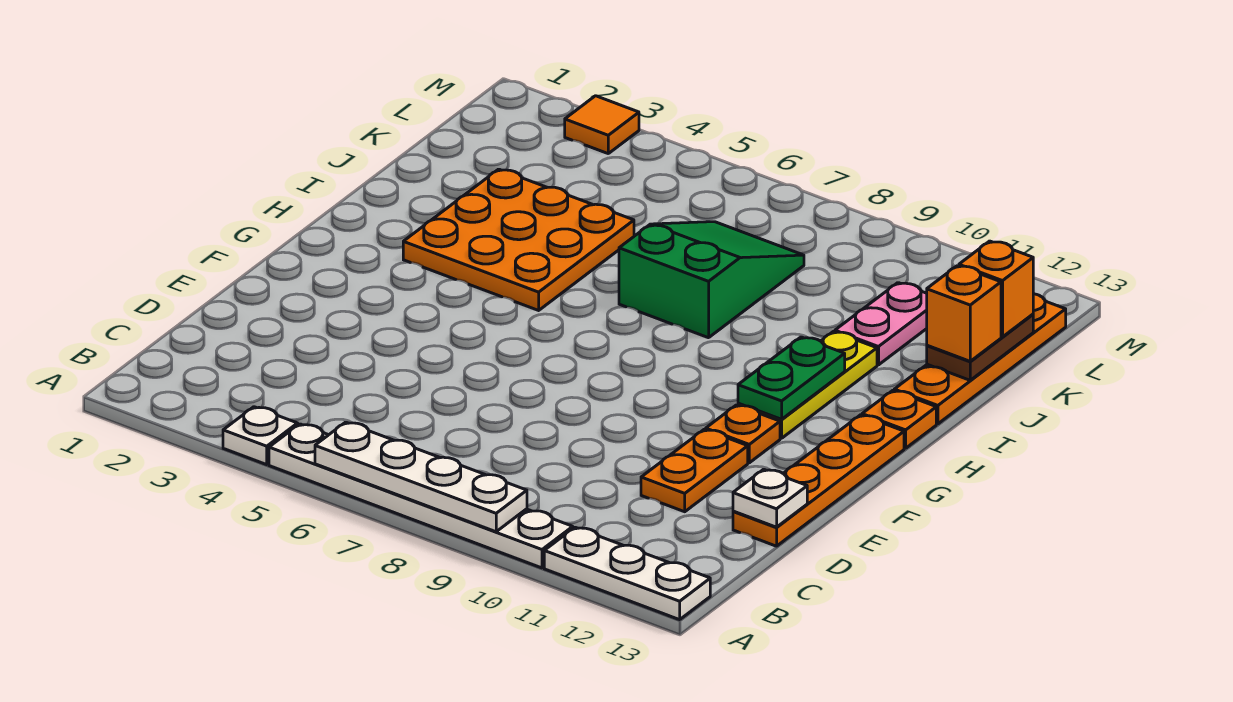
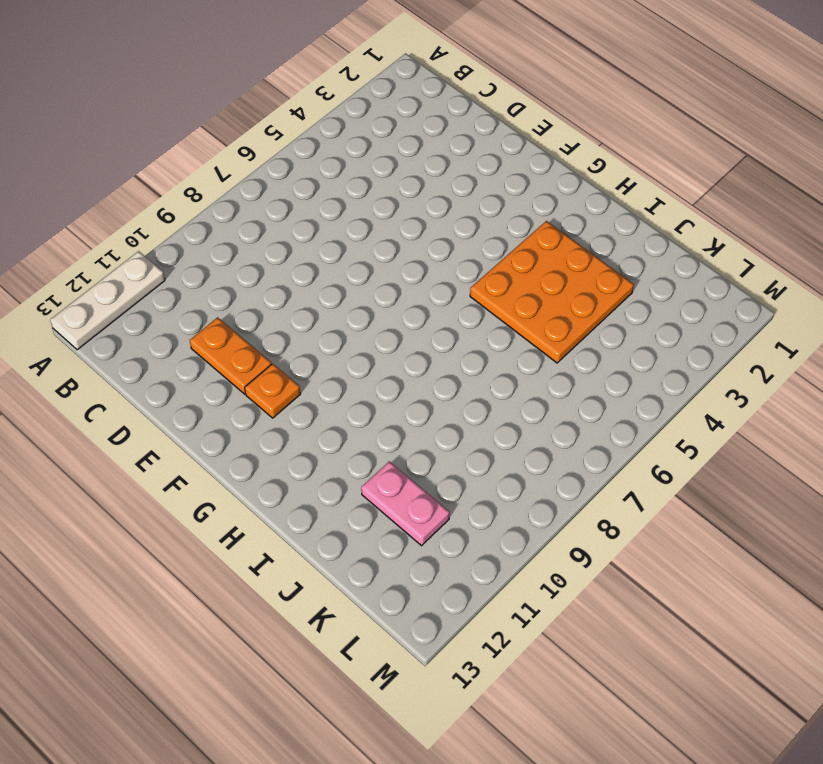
none -> white 1x1 plate [223,407,298,465]
none -> white 1x6 plate [269,424,573,568]
none -> orange 1x4 plate [733,415,904,546]

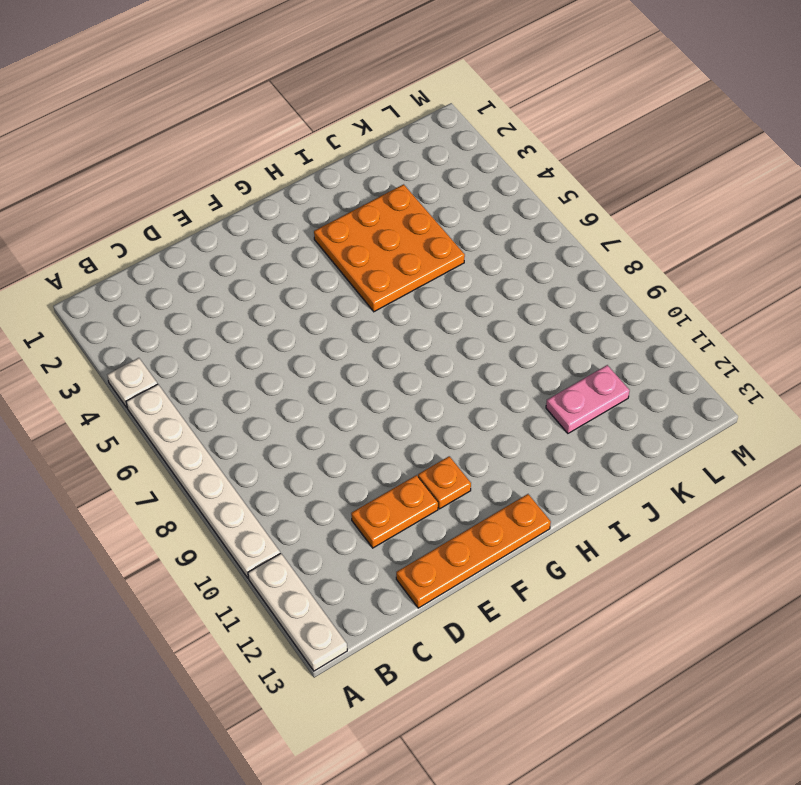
none -> yellow 1x3 plate [738,332,877,438]
none -> orange 1x1 plate [862,391,936,448]
none -> green 2x3 slope [619,222,804,338]

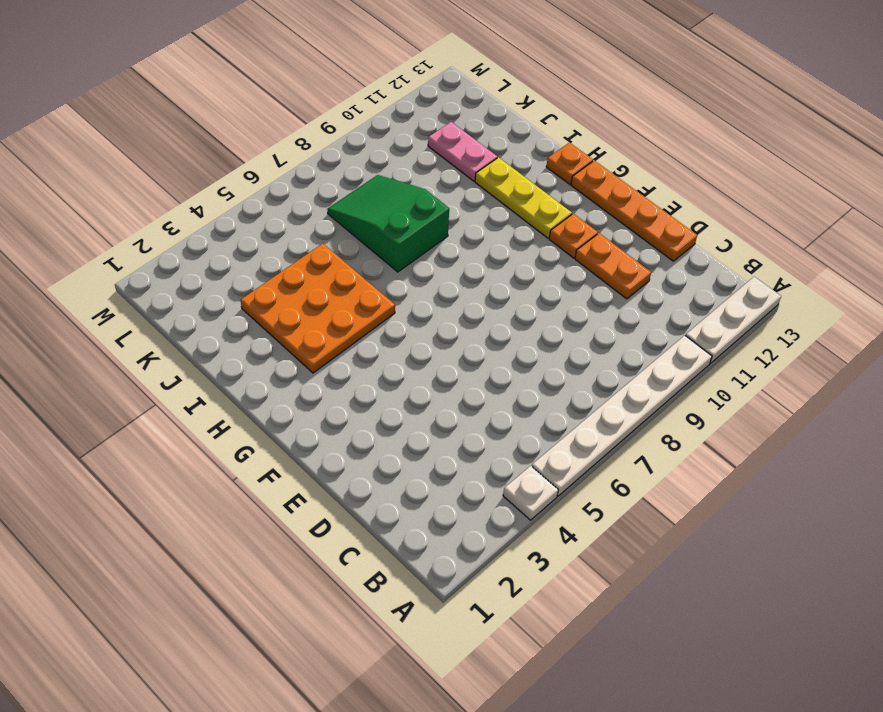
none -> orange 1x4 plate [894,294,1066,424]
none -> orange 1x1 tile [565,96,639,153]
none -> white 1x4 plate [315,422,527,532]

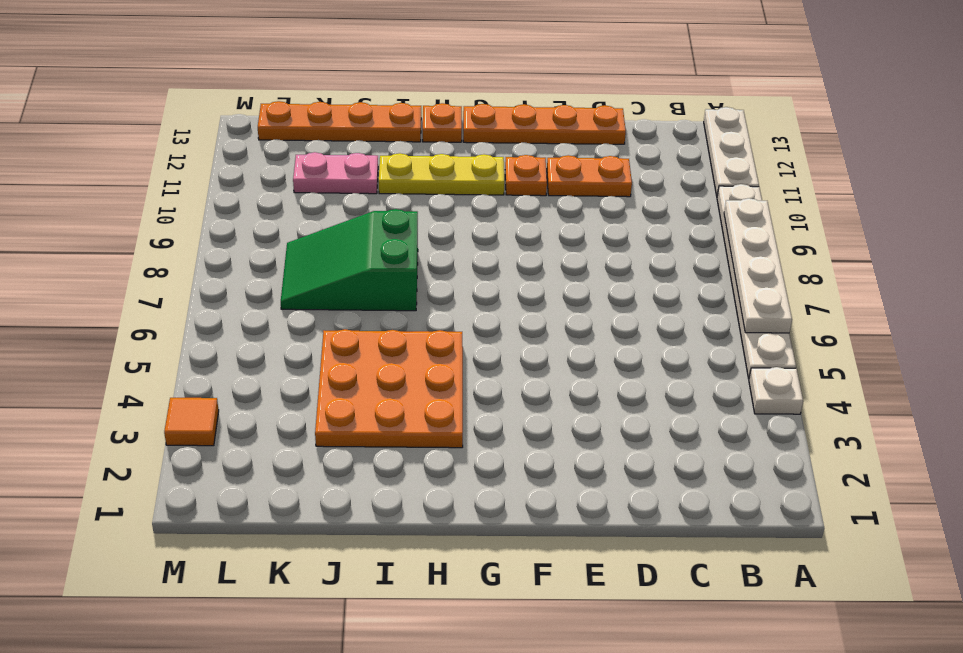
none -> white 1x1 plate [733,469,807,527]
none -> green 1x2 plate [738,337,845,419]
none -> brown 1x2 plate [927,314,1033,380]

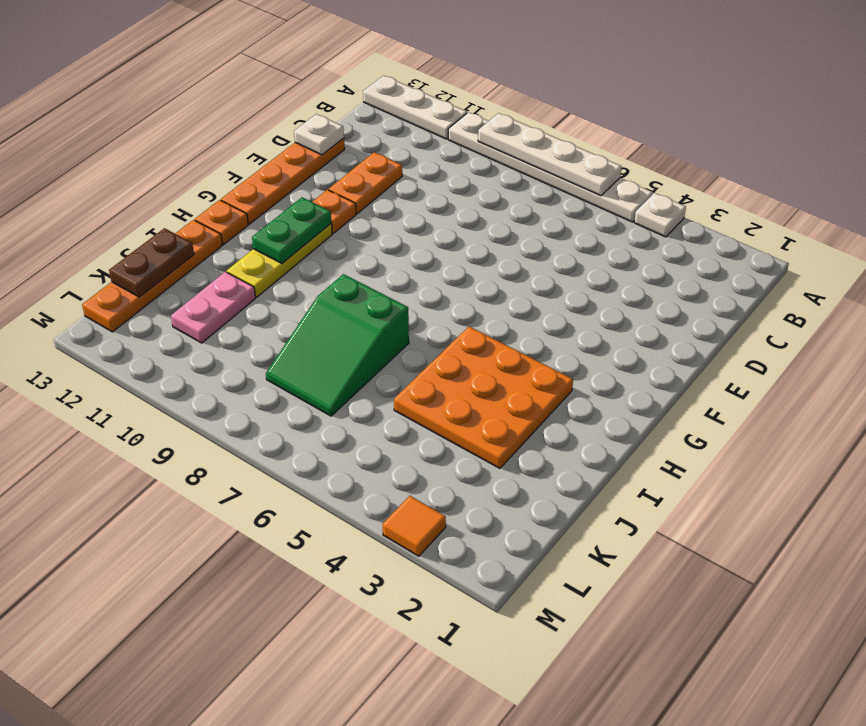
none -> orange 1x1 brick [927,266,1001,361]
none -> orange 1x1 brick [959,241,1033,337]

